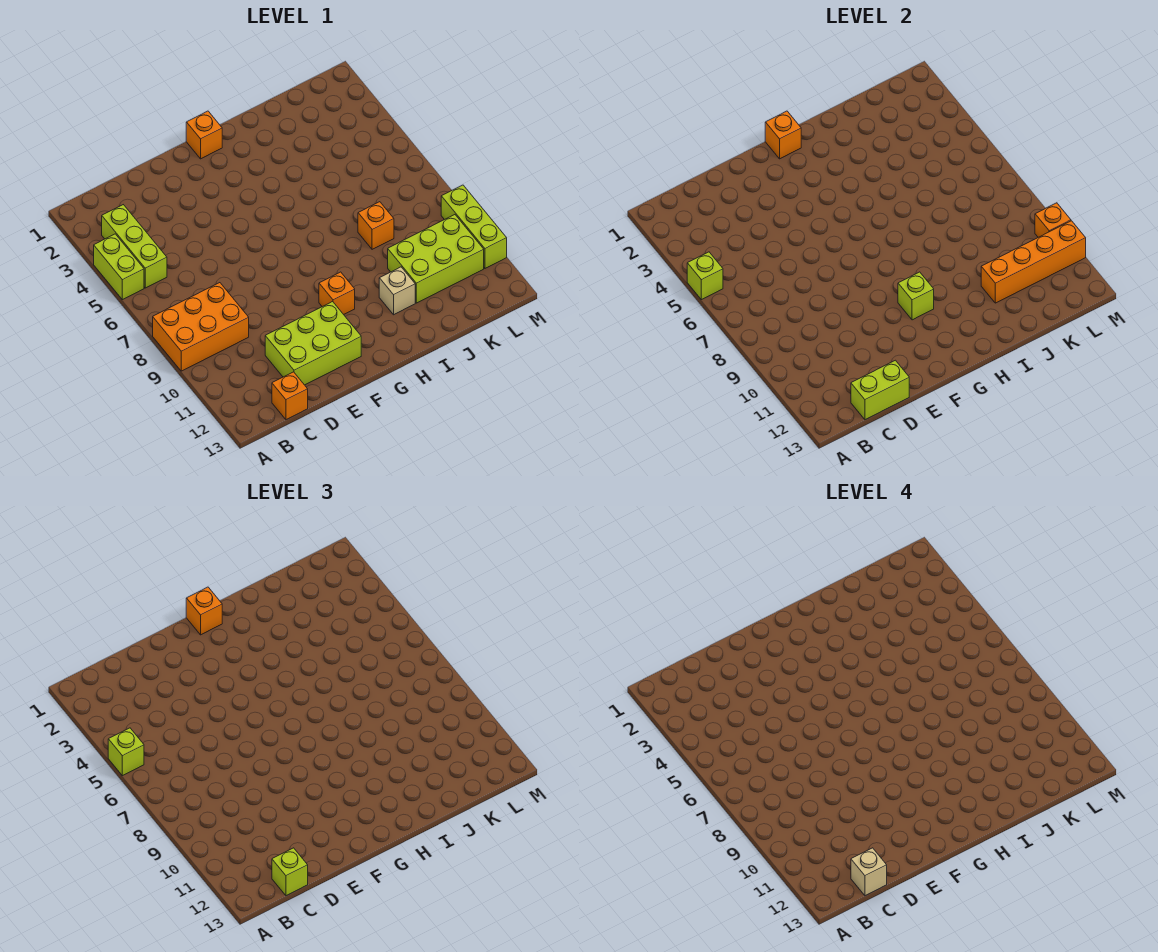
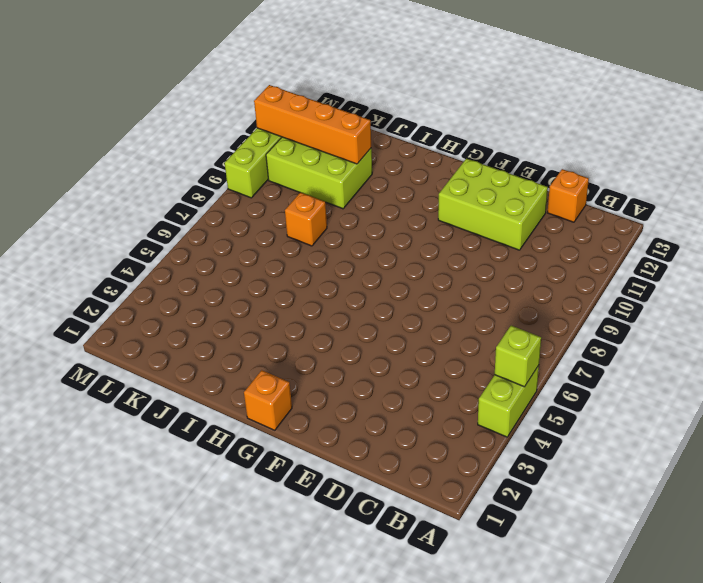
none -> orange 2x3 brick [153,283,249,371]
none -> lime 1x3 brick [102,205,167,288]
none -> orange 1x1 brick [319,272,355,315]

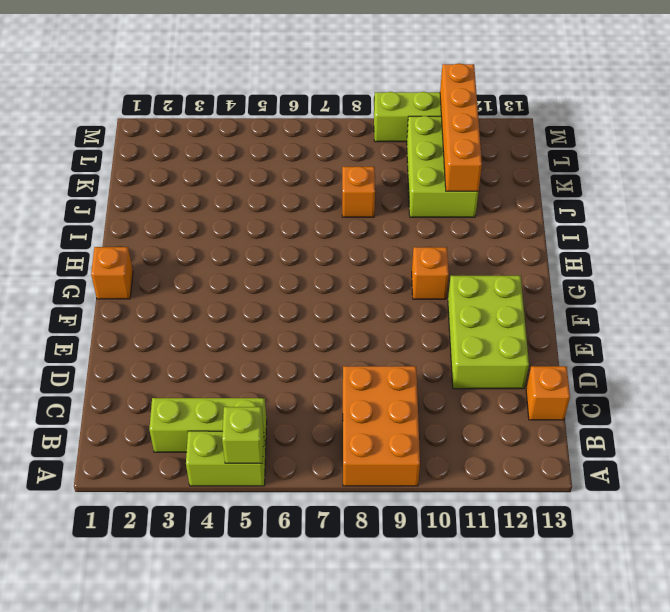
none -> tan 1x1 brick [379,267,415,315]
none -> lime 1x2 brick [851,360,909,420]
none -> orange 1x1 brick [765,111,801,159]

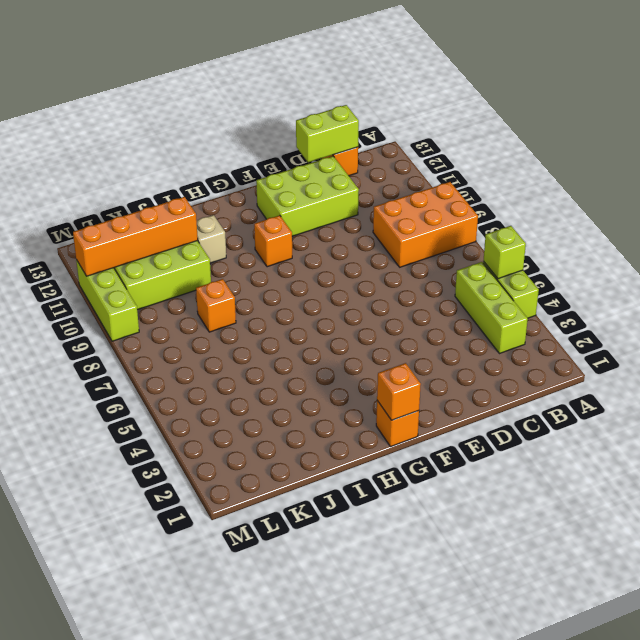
none -> lime 1x1 brick [898,272,934,320]
none -> orange 1x1 brick [1035,203,1071,237]
none -> lime 1x1 brick [108,728,144,776]

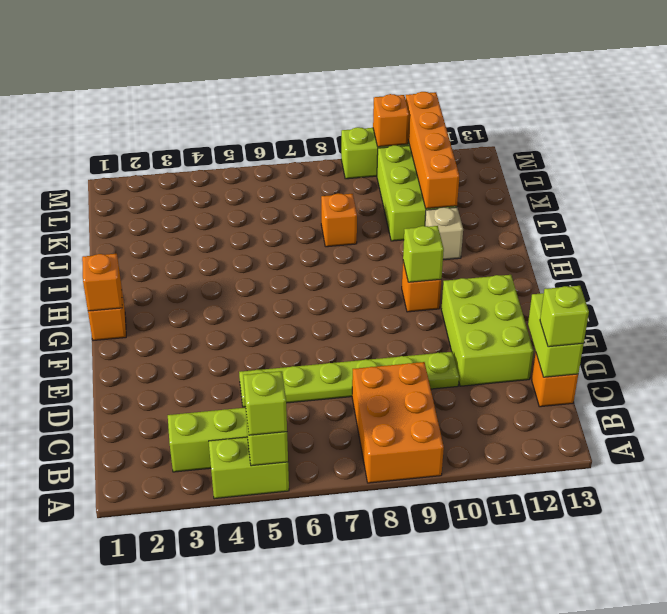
lime 1x6 plate [239,352,459,407] -> none
none -> orange 1x1 brick [186,587,222,635]
none -> tan 1x1 brick [851,848,887,896]

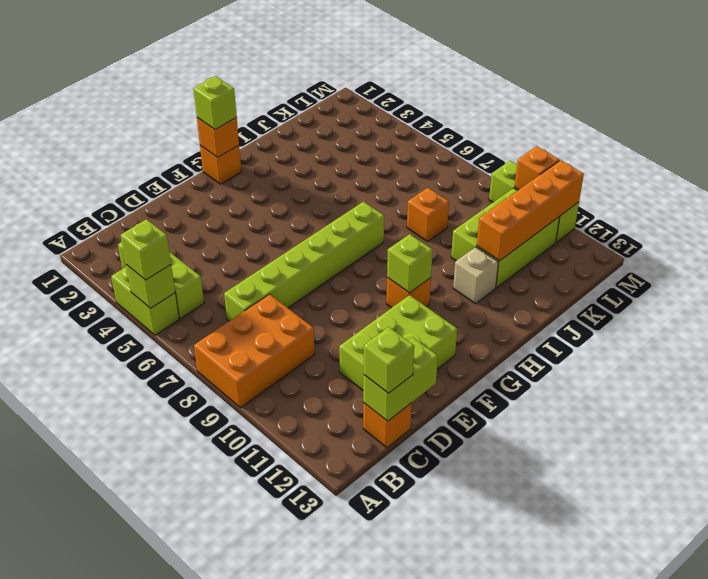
lime 1x6 brick [224,202,384,321] -> none
lime 1x1 brick [193,76,237,129] -> orange 1x1 brick [186,587,222,635]
none -> tan 1x1 brick [851,848,887,896]

